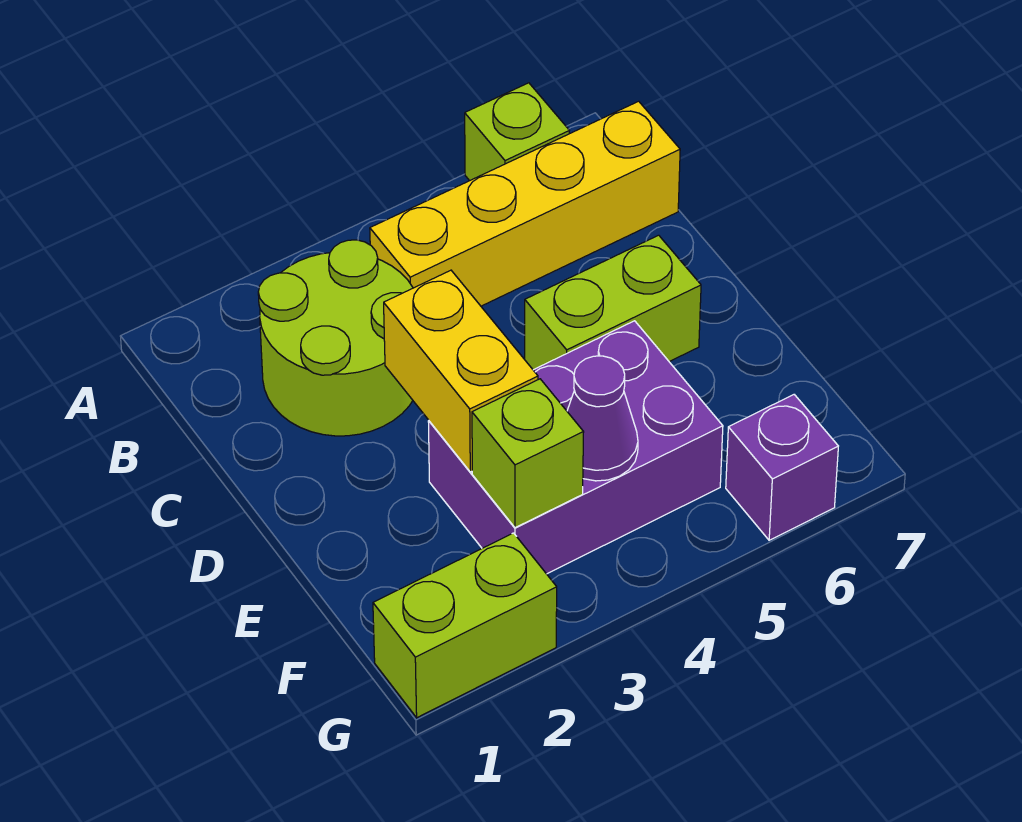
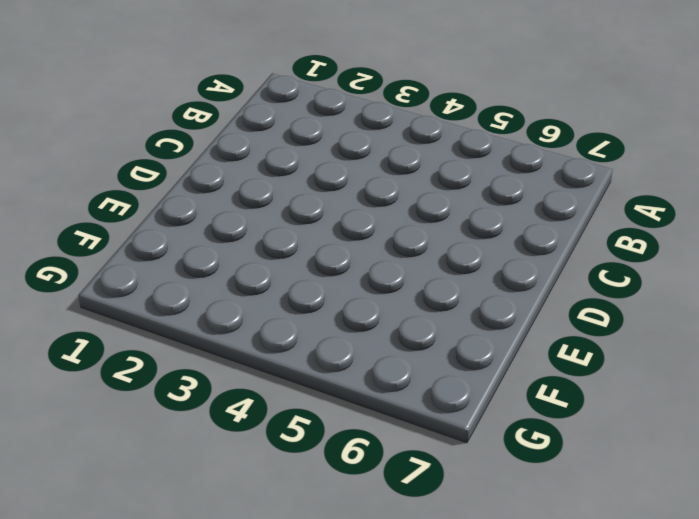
none -> lime 1x1 brick [465,83,569,181]
none -> lime 2x2 round brick [258,240,413,436]

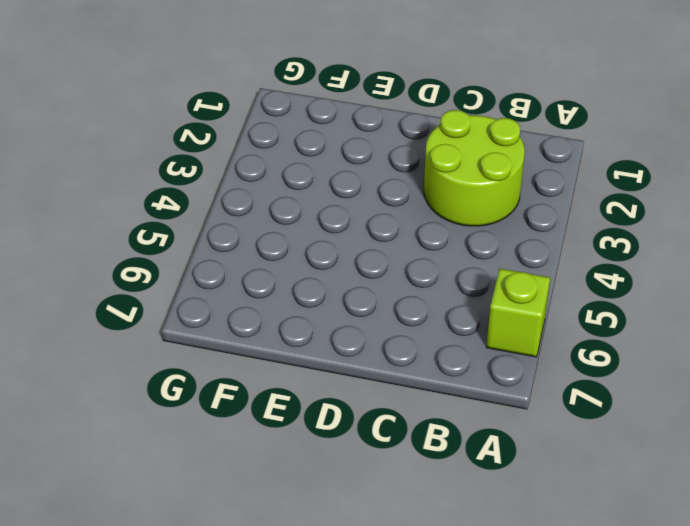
none -> yellow 1x4 brick [370,101,680,306]
none -> lime 1x2 brick [525,235,701,370]

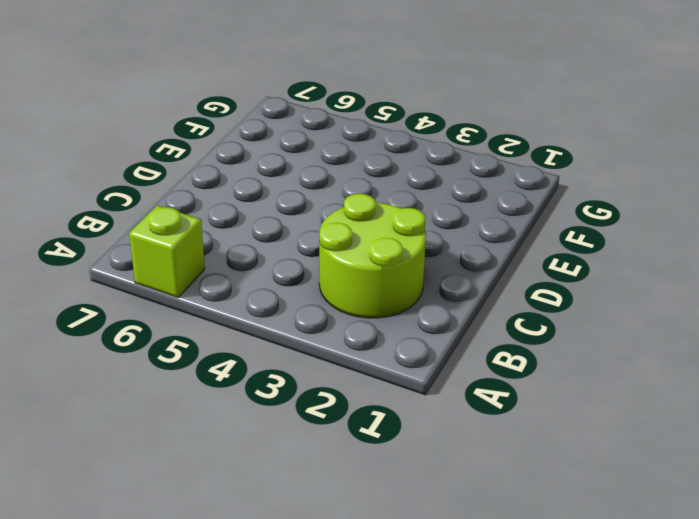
none -> yellow 1x4 brick [370,101,680,306]
none -> lime 1x2 brick [525,235,701,370]

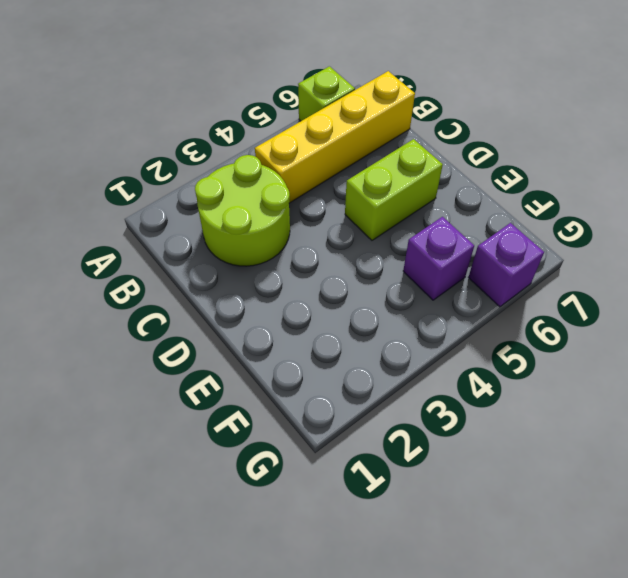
purple 1x1 brick [403,217,474,300] -> purple 2x3 brick [428,321,723,574]
none -> lime 1x2 brick [373,533,557,718]
none -> yellow 1x2 brick [384,270,538,472]

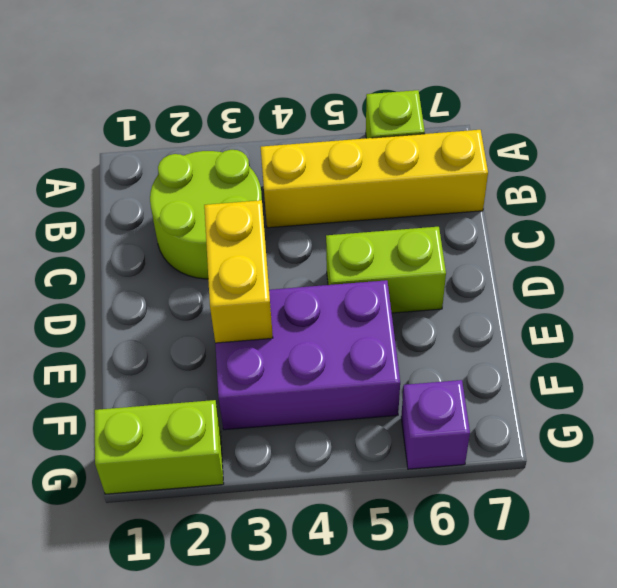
none -> lime 1x1 brick [472,379,584,528]
none -> purple 1x1 cone [567,356,638,481]

